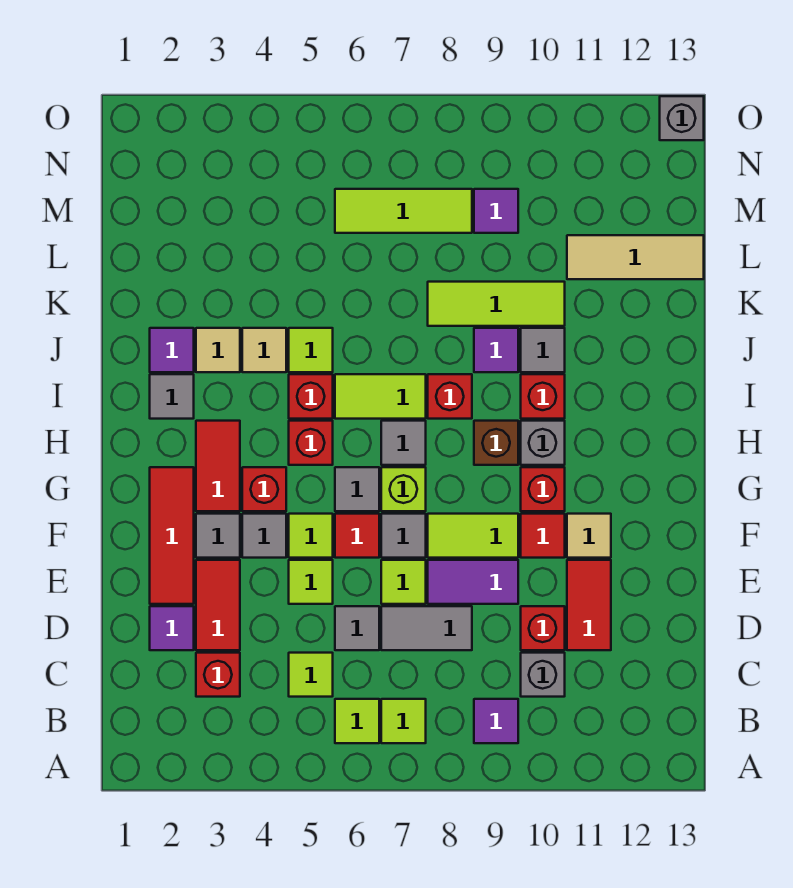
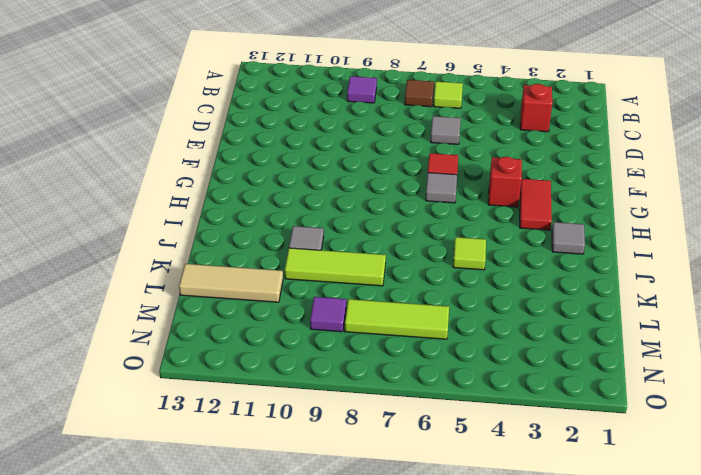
brown 1x1 tile [405,80,434,107] -> lime 1x1 tile [381,699,426,743]
none -> lime 1x1 tile [289,653,333,697]
none -> grey 1x1 brick [521,653,565,697]
none -> purple 1x1 tile [150,606,194,650]
none -> red 1x2 tile [196,560,240,650]

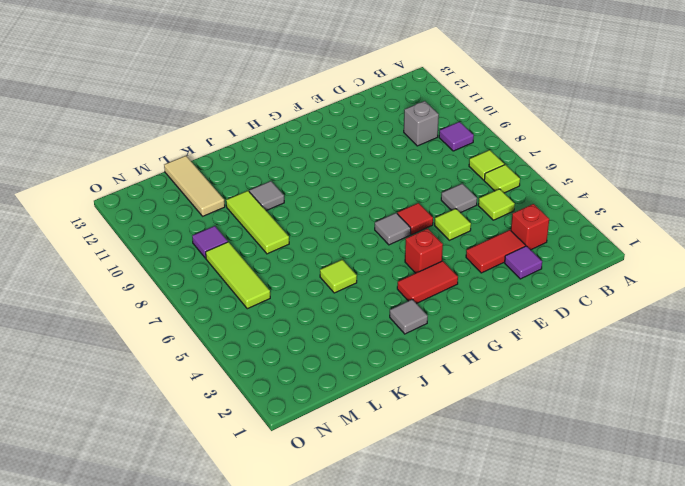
none -> grey 1x2 tile [381,606,472,650]
none -> red 1x1 brick [521,606,565,650]
none -> red 1x2 tile [567,560,611,650]
none -> red 1x3 tile [150,467,194,604]

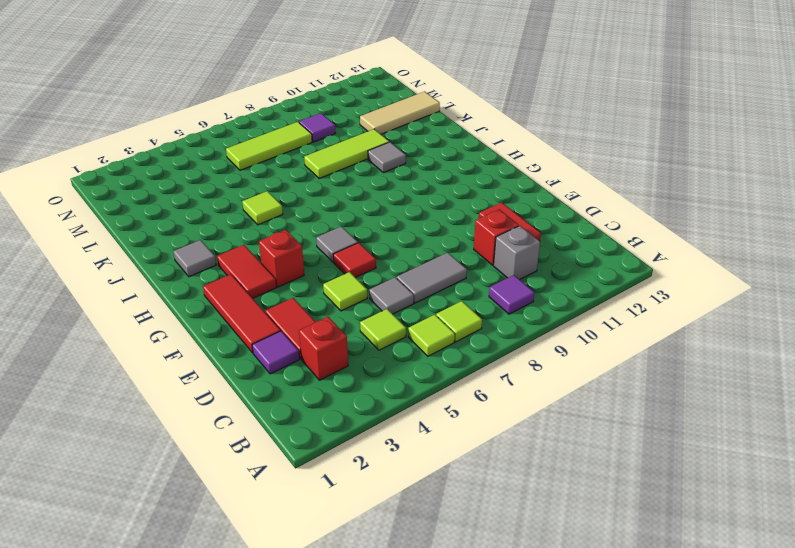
none -> lime 1x1 tile [381,560,426,604]
none -> purple 1x2 tile [428,560,518,604]
none -> grey 1x1 tile [196,514,240,558]
none -> grey 1x1 tile [242,514,286,558]

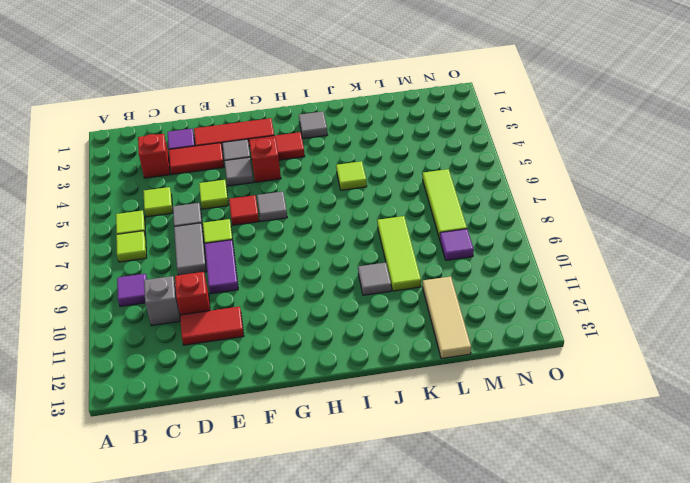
none -> lime 1x1 tile [289,514,333,558]
none -> grey 1x1 tile [381,514,426,558]
none -> lime 1x2 tile [428,514,518,558]
none -> red 1x1 tile [521,514,565,558]

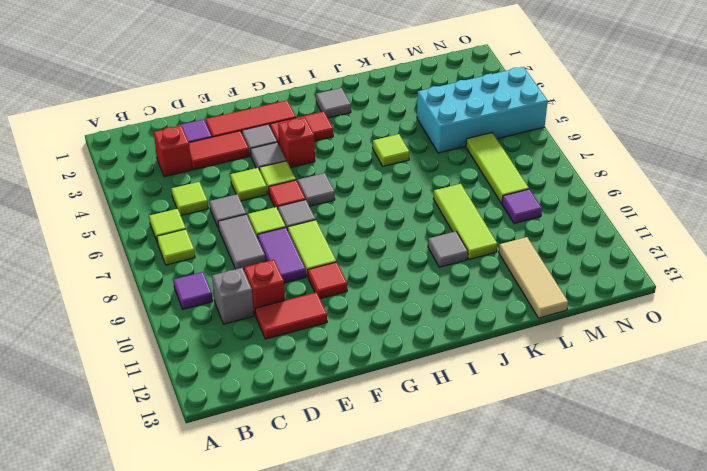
cyan 2x4 brick [417,67,548,153] -> none
none -> tan 1x1 tile [567,514,611,558]
none -> lime 1x1 brick [381,467,426,511]
none -> red 1x1 brick [521,467,565,511]
none -> red 1x1 brick [289,421,333,465]

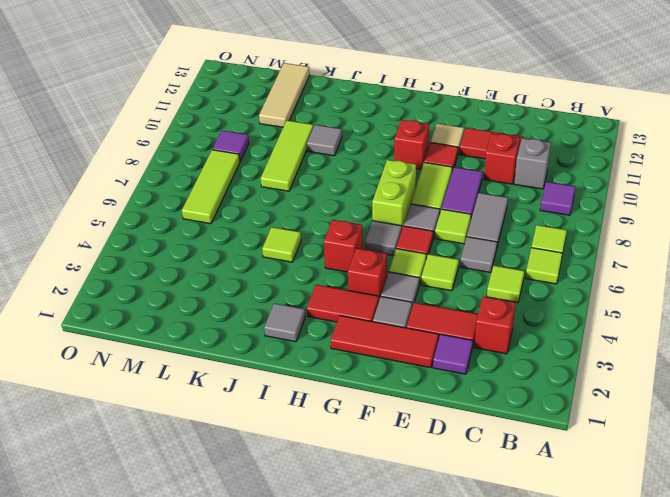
lime 1x2 brick [372,160,416,228] -> lime 1x1 brick [381,467,426,511]
none -> grey 1x1 tile [381,421,426,465]
none -> brown 1x1 brick [474,421,518,465]
none -> grey 1x1 brick [521,421,565,465]
none -> red 1x1 brick [289,374,333,419]

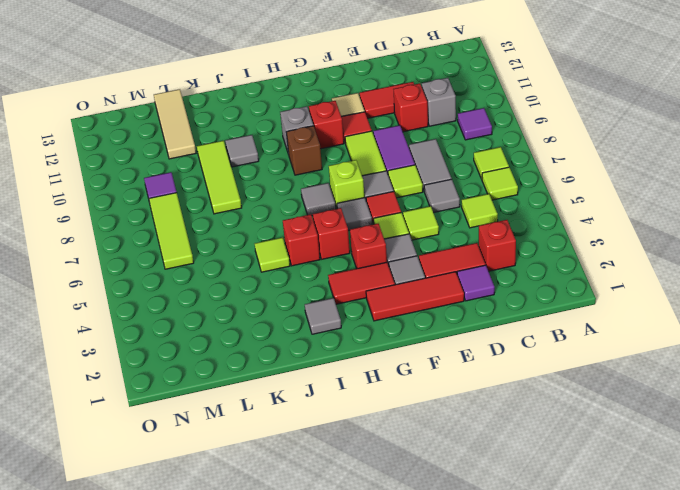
none -> lime 1x2 tile [335,374,426,419]
none -> red 1x1 brick [428,374,472,419]
none -> red 1x1 brick [521,374,565,419]
none -> purple 1x1 tile [150,328,194,372]

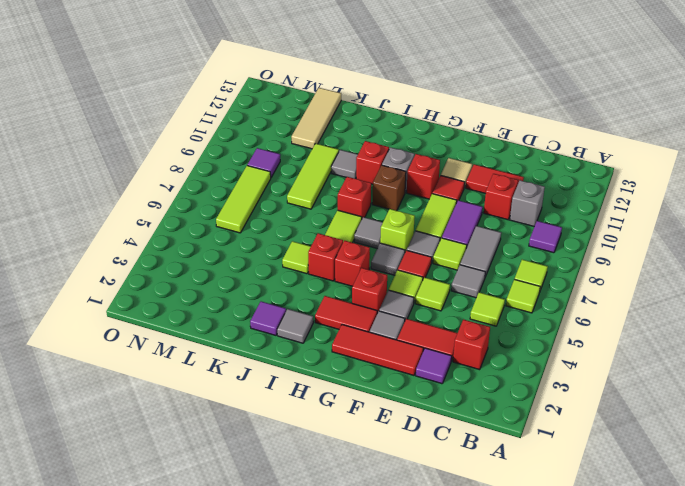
none -> tan 1x1 tile [196,328,240,372]
none -> tan 1x1 tile [242,328,286,372]
none -> purple 1x1 tile [474,328,518,372]
none -> grey 1x1 brick [660,96,704,140]

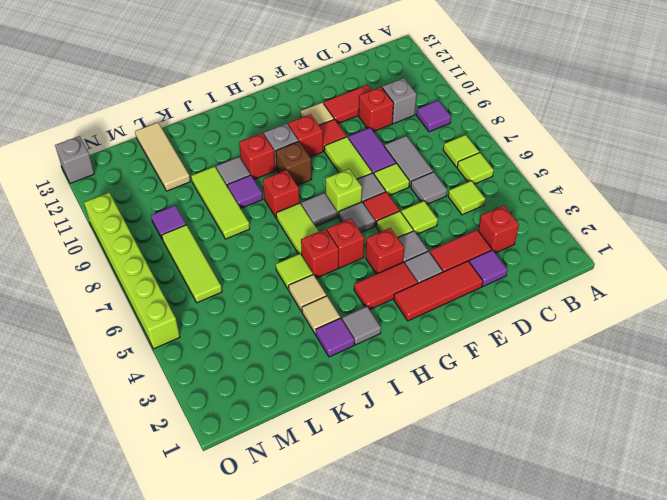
lime 1x6 brick [84,193,180,349] -> none

